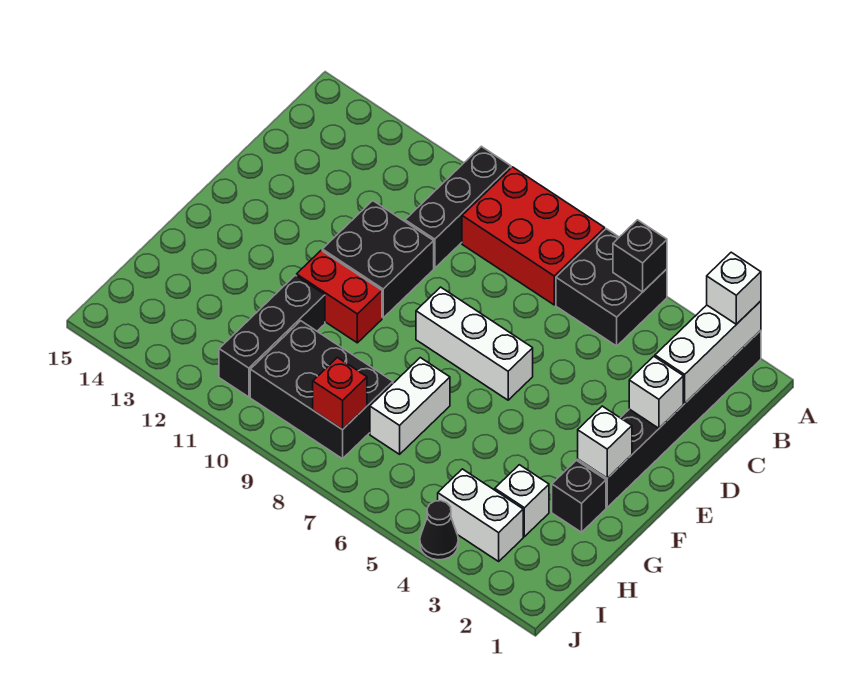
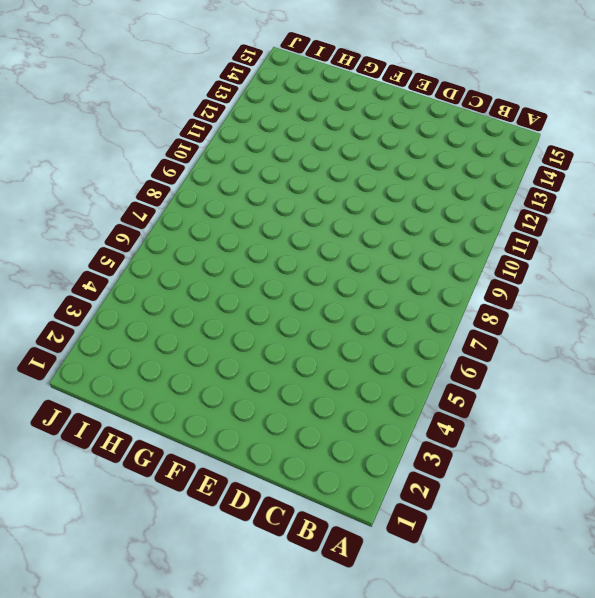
none -> black 1x6 brick [578,330,761,507]
none -> black 2x2 brick [556,229,667,346]
none -> red 2x3 brick [462,167,605,305]

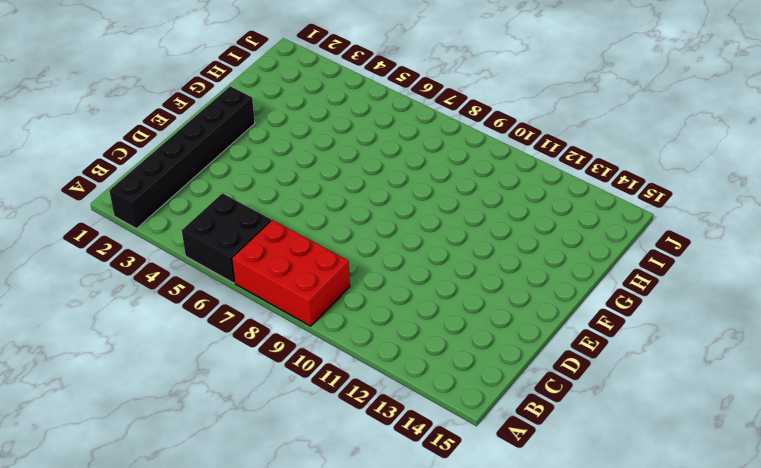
none -> black 1x3 brick [405,146,511,268]
none -> black 2x2 brick [322,201,434,318]
none -> white 1x3 brick [416,287,533,400]

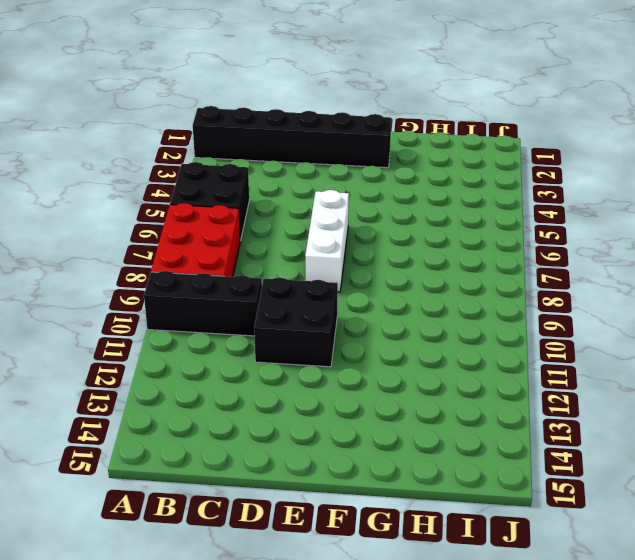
none -> red 1x2 brick [297,250,382,343]
none -> black 1x1 brick [552,460,606,532]
none -> white 1x2 brick [370,358,450,454]

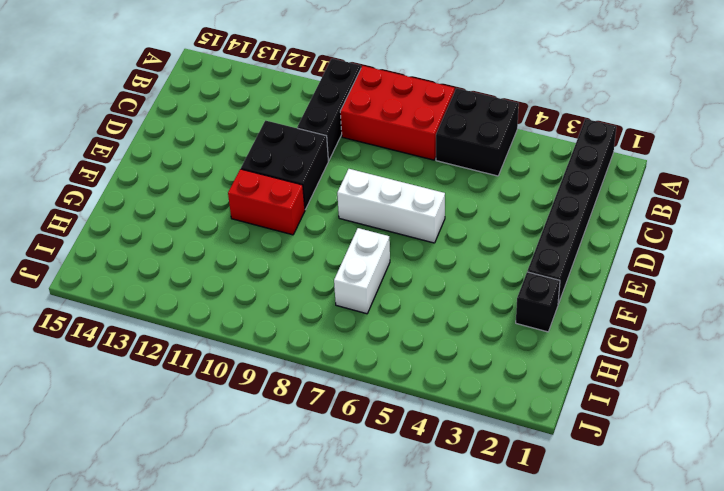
none -> black 1x3 brick [219,275,325,397]
none -> white 1x1 brick [495,465,549,537]
none -> black 2x3 brick [250,321,393,459]

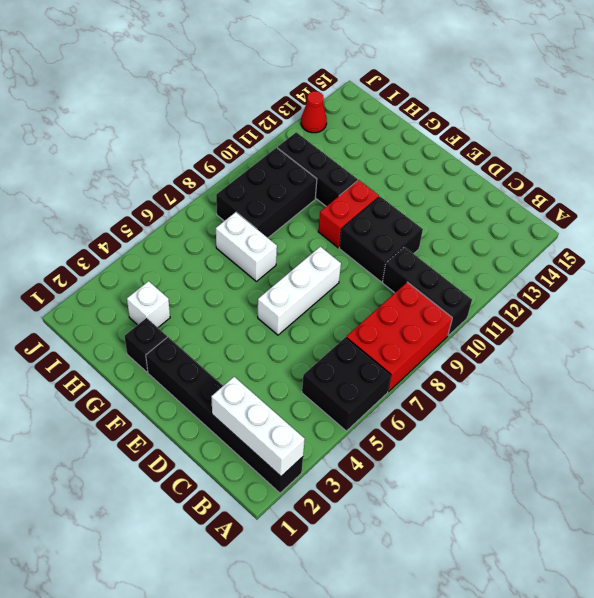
red 1x1 cone [301,91,327,133] -> none
none -> white 1x2 brick [438,469,523,561]
none -> black 1x1 cone [420,501,458,560]
none -> black 1x1 brick [613,220,667,292]

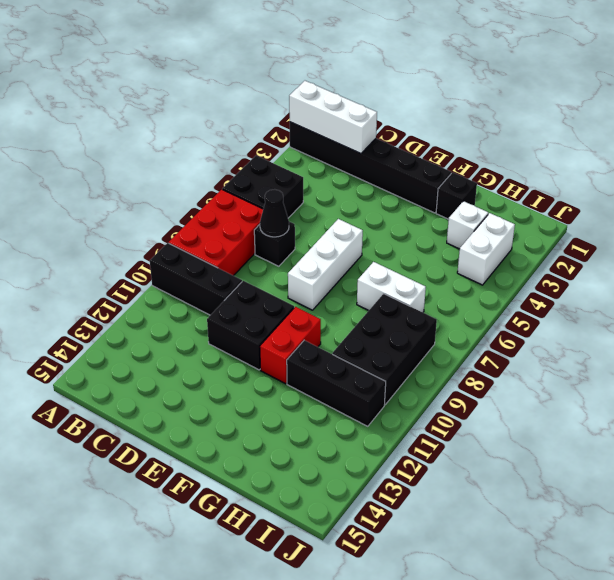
black 1x1 brick [254,222,295,266] -> black 1x1 brick moved to [613,220,667,292]
black 1x1 cone [260,189,289,237] -> black 1x1 cone moved to [420,501,458,560]
none -> white 1x1 brick [629,356,683,428]
none -> white 1x1 brick [578,406,632,478]
none -> red 1x1 brick [313,357,367,430]

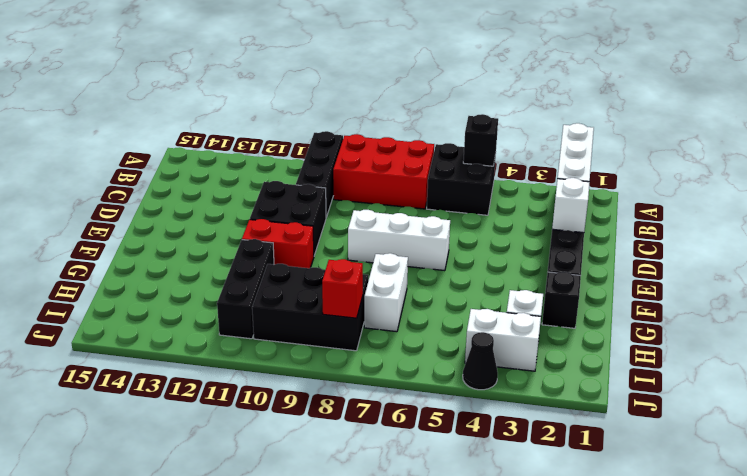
none -> white 1x1 brick [578,406,632,478]
none -> white 1x1 brick [707,252,761,324]

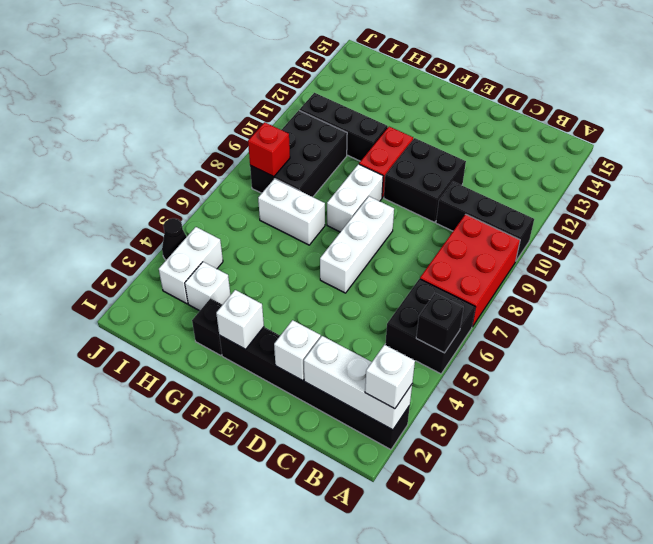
white 1x2 brick [327,164,383,232] -> none

